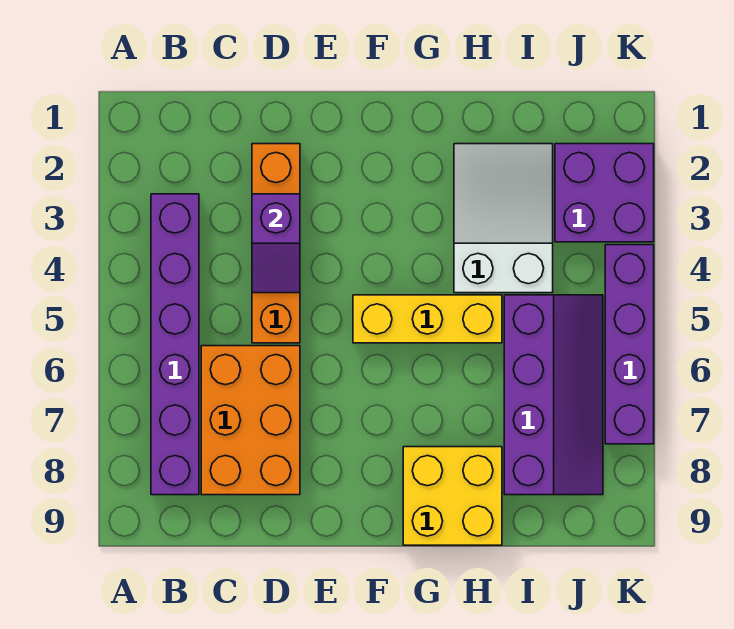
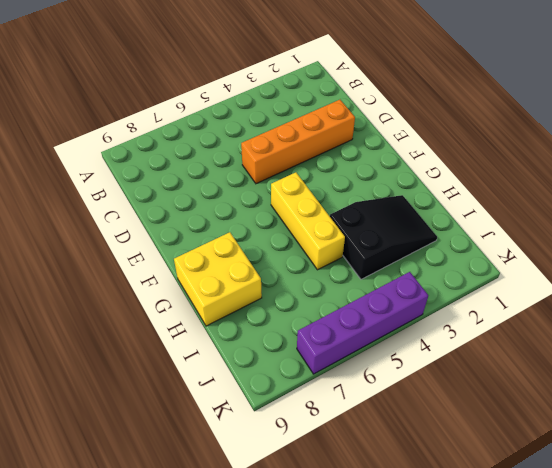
black 2x3 slope [330,195,437,279] -> white 2x3 slope [454,144,553,293]
none -> purple 1x6 brick [151,194,199,495]
none -> orange 2x3 brick [201,346,300,495]

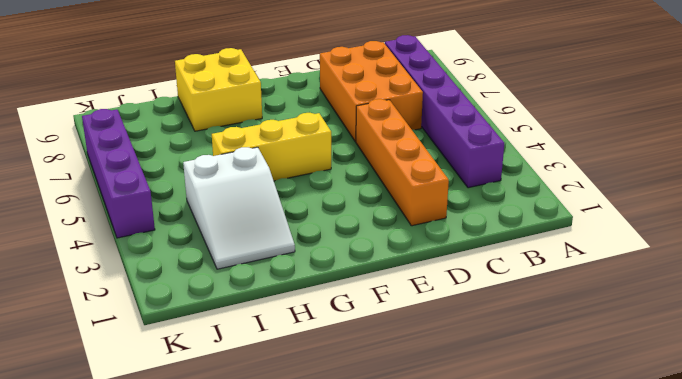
none -> purple 2x4 slope [504,295,603,495]
none -> purple 2x2 brick [555,144,654,242]

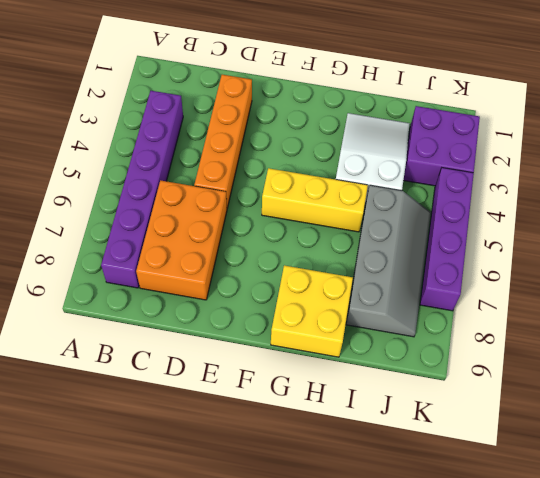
grey 2x4 slope [346,185,431,337] -> purple 2x4 slope [504,295,603,495]
none -> purple 1x2 slope [252,194,300,293]

